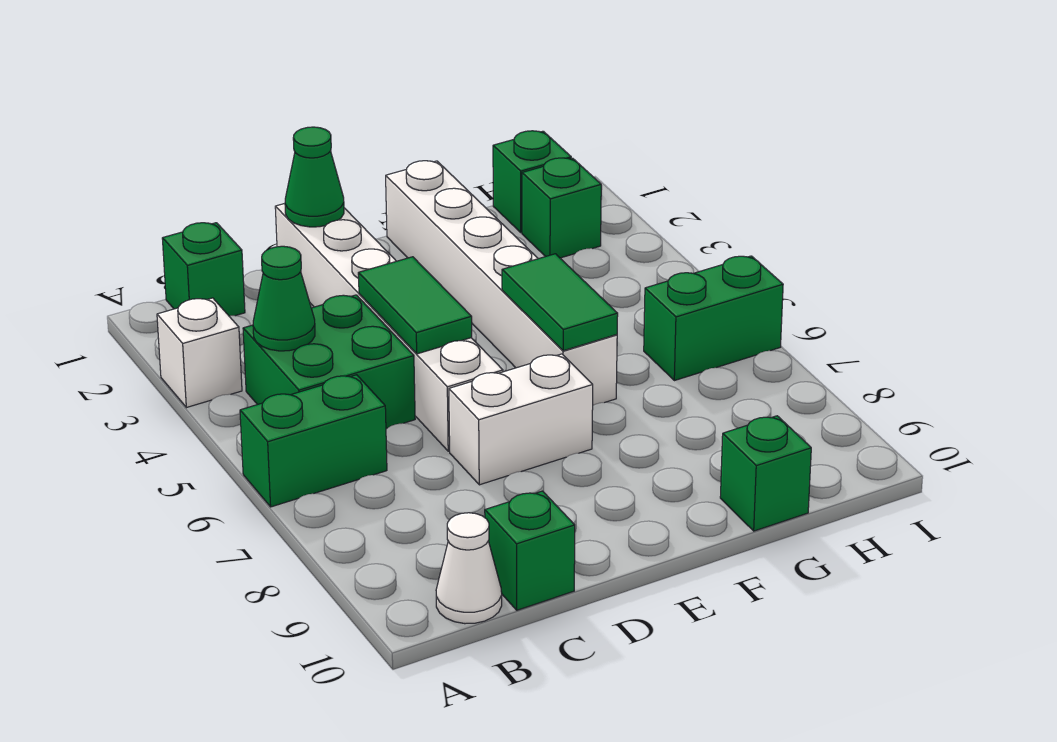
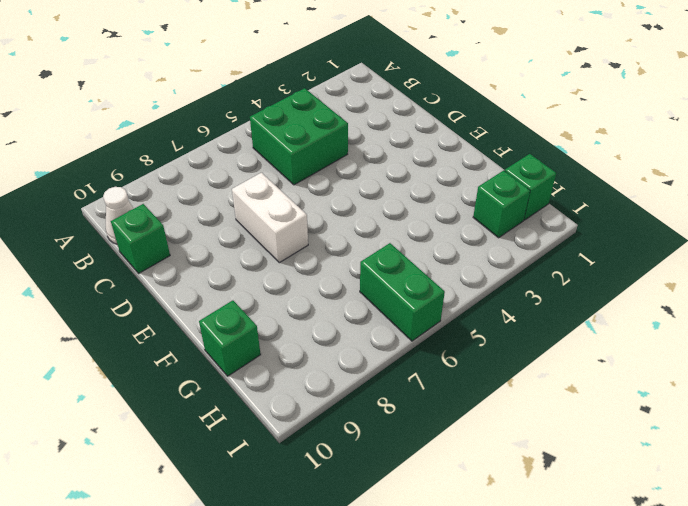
none -> white 1x1 brick [157,298,242,408]
none -> green 1x2 brick [240,375,387,507]
none -> green 1x1 brick [162,223,245,316]

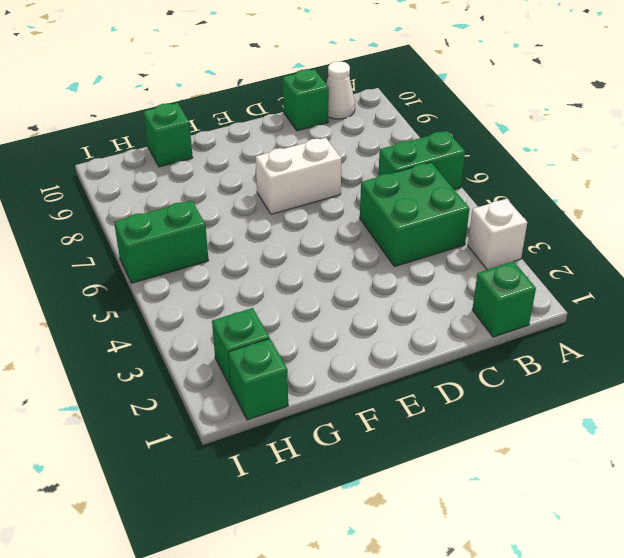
none -> white 1x6 brick [275,204,503,451]
none -> white 1x6 brick [386,161,617,405]
none -> green 1x1 cone [253,246,315,351]

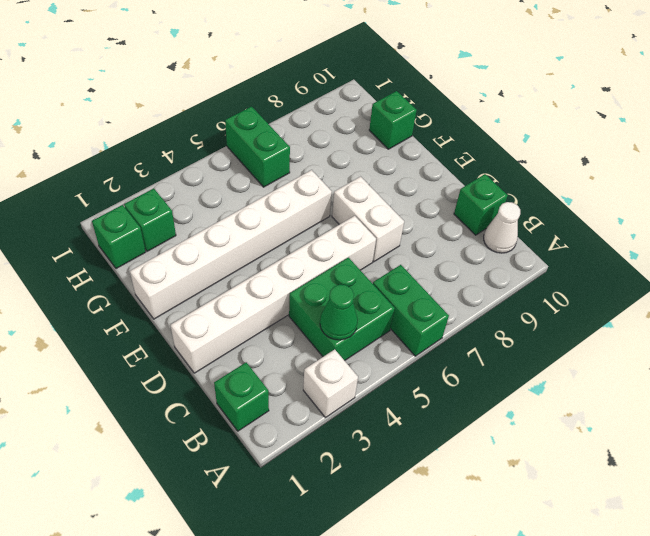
none -> green 1x1 cone [285,127,344,227]
none -> green 1x2 tile [358,257,472,354]
none -> green 1x2 tile [502,254,618,351]

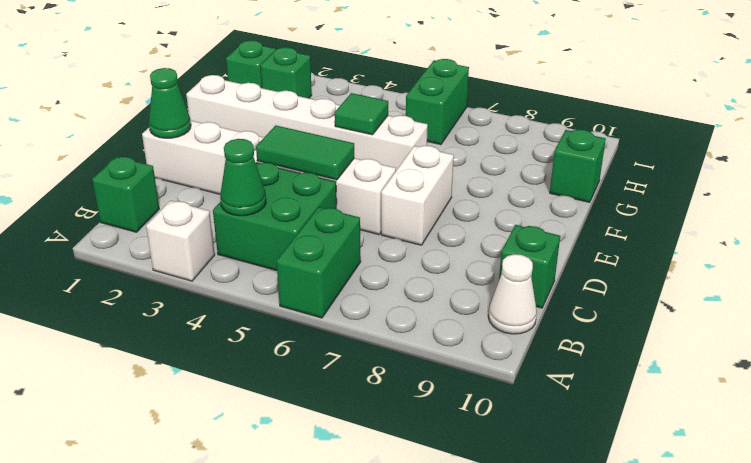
green 1x1 tile [335,93,388,135] -> green 1x2 tile [502,254,618,351]

